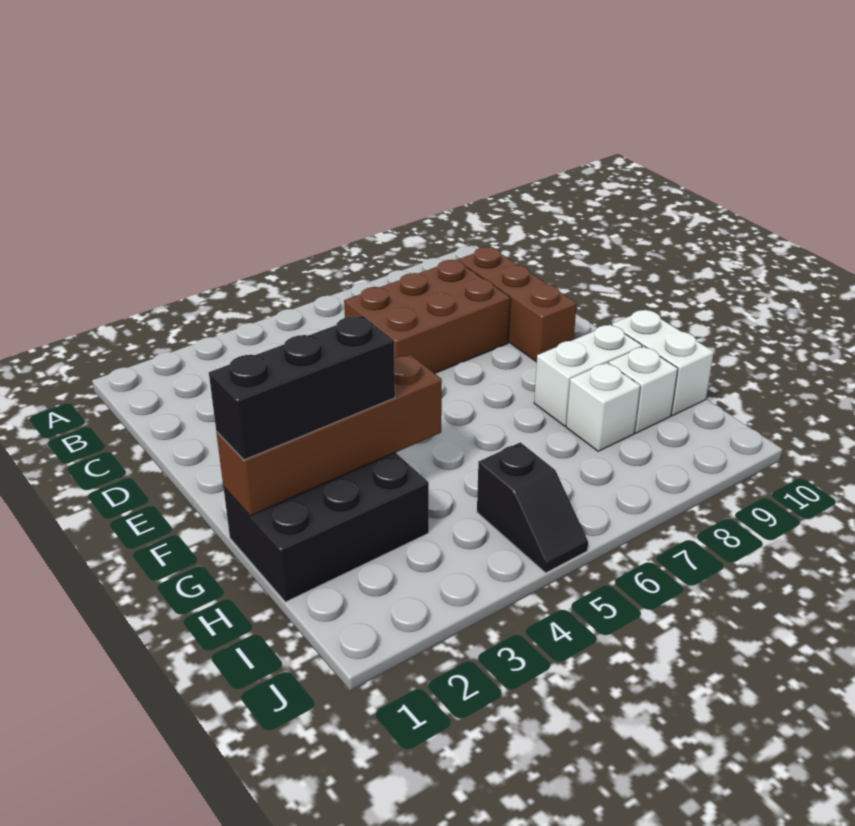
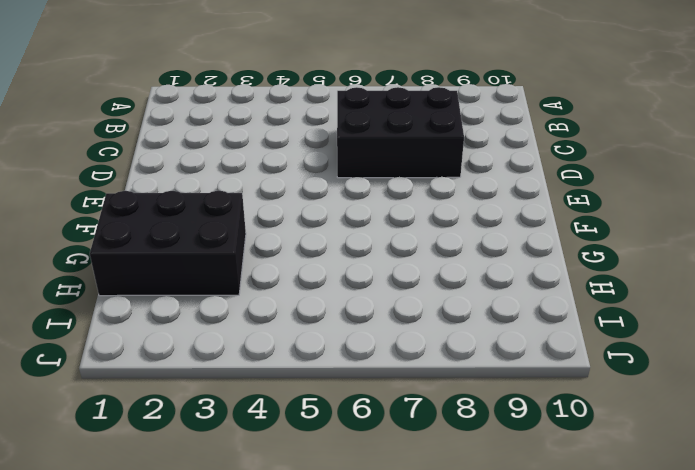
black 2x3 brick [337,87,464,178] -> brown 2x3 brick [344,260,510,373]
none -> brown 1x3 brick [457,247,577,362]
none -> white 1x2 brick [534,325,642,426]

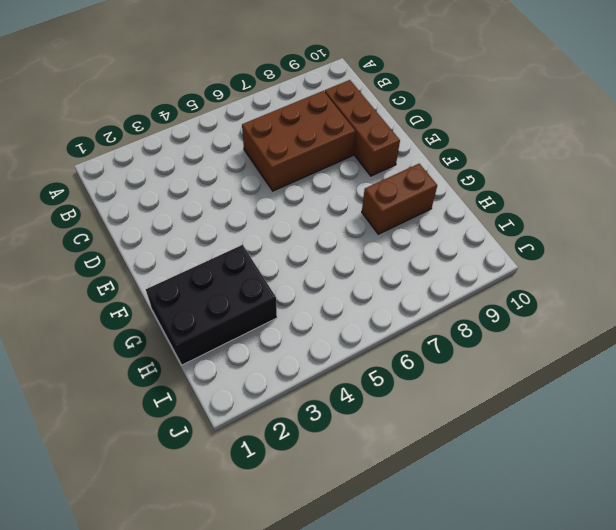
brown 1x2 brick [362,164,437,234] -> white 1x2 brick [534,325,642,426]
none -> white 1x2 brick [612,310,714,416]
none -> white 1x1 brick [566,363,640,451]

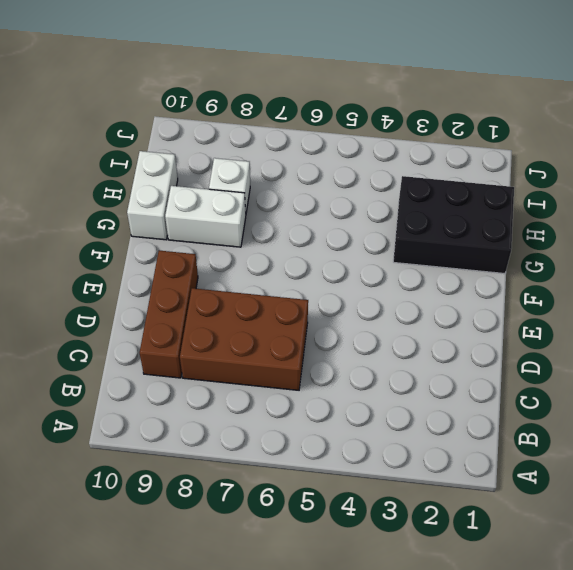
none -> white 1x1 brick [609,346,678,433]
none -> black 1x2 slope [477,442,588,573]

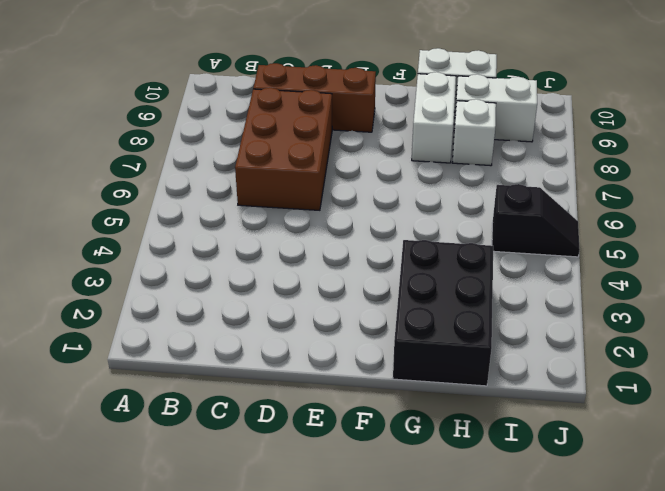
white 1x2 brick [454,74,537,142] -> white 1x1 brick [609,346,678,433]
none -> brown 1x4 brick [216,355,442,516]
none -> black 1x3 brick [209,316,395,460]

